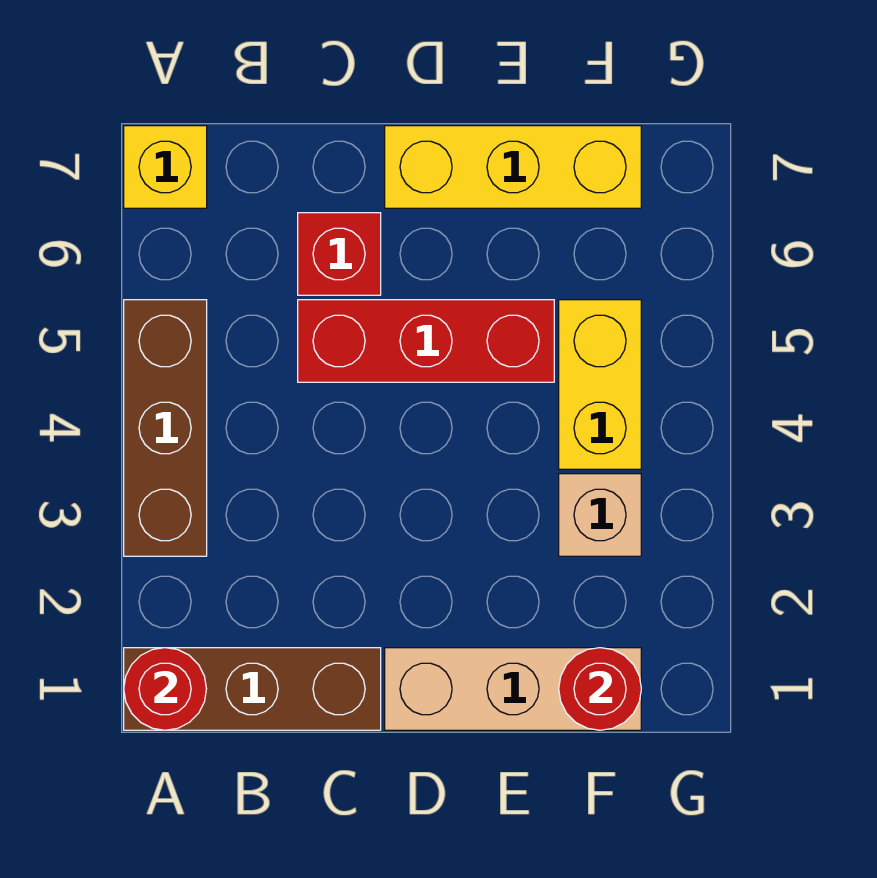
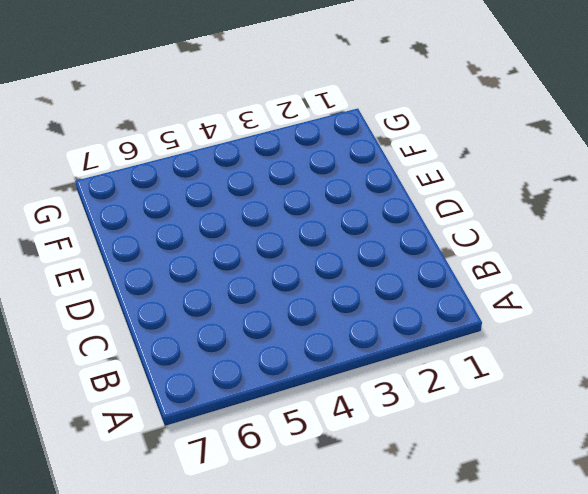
none -> brown 1x3 brick [124,648,381,730]
none -> brown 1x3 brick [124,300,207,556]

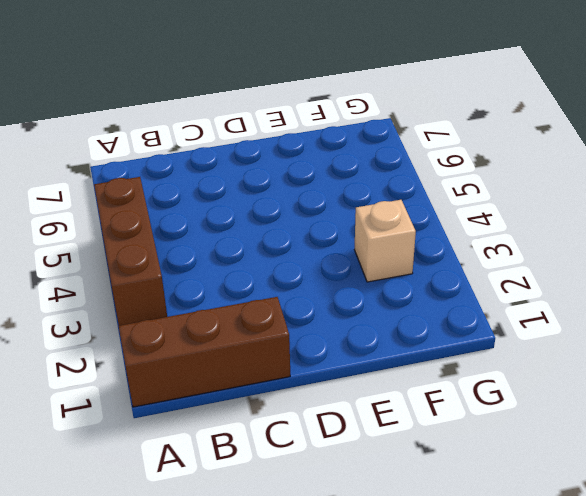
none -> yellow 1x1 brick [124,126,207,208]
none -> red 1x3 brick [298,300,554,382]

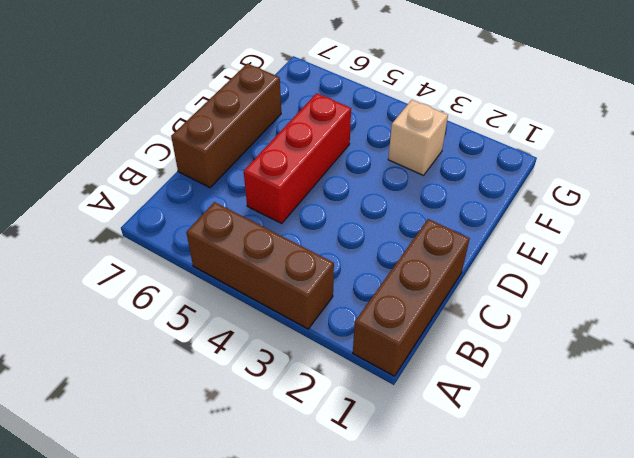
brown 1x3 brick [171,64,281,188] -> yellow 1x3 brick [385,126,641,208]
none -> yellow 1x1 brick [124,126,207,208]
none -> red 1x1 brick [298,213,381,295]

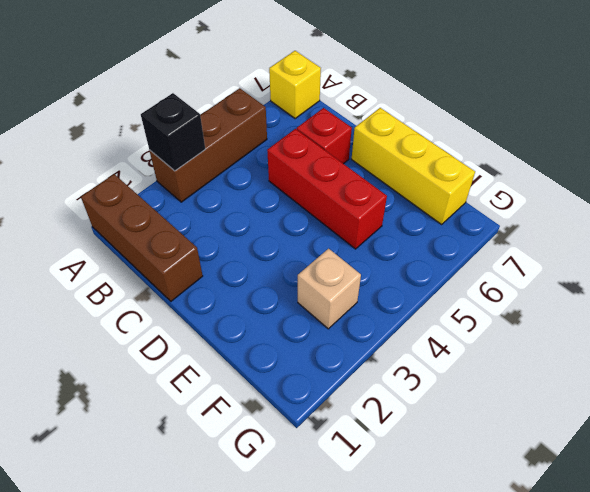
black 1x1 brick [141,93,205,171] -> none
none -> tan 1x3 brick [385,648,641,730]
none -> yellow 1x2 brick [559,300,641,469]

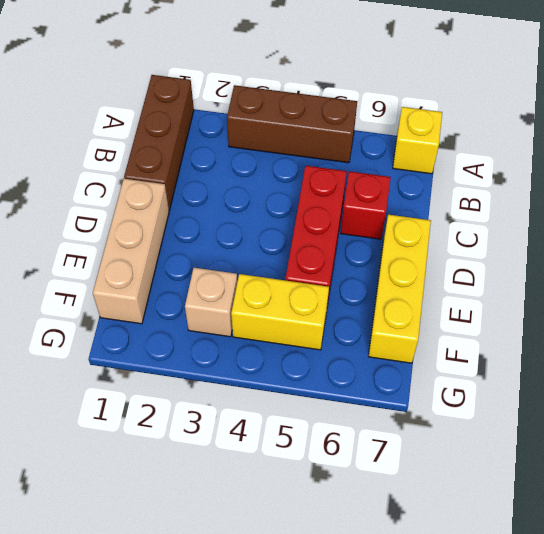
none -> red 1x1 round brick [124,648,206,730]
none -> red 1x1 round brick [559,648,641,730]

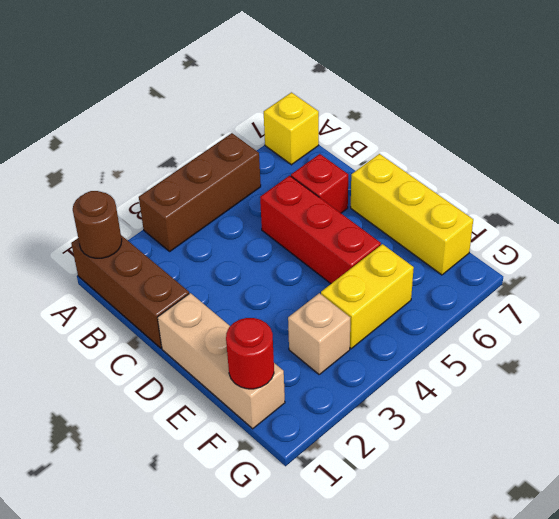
brown 1x1 round brick [73,191,122,258] -> red 1x1 round brick [124,648,206,730]

